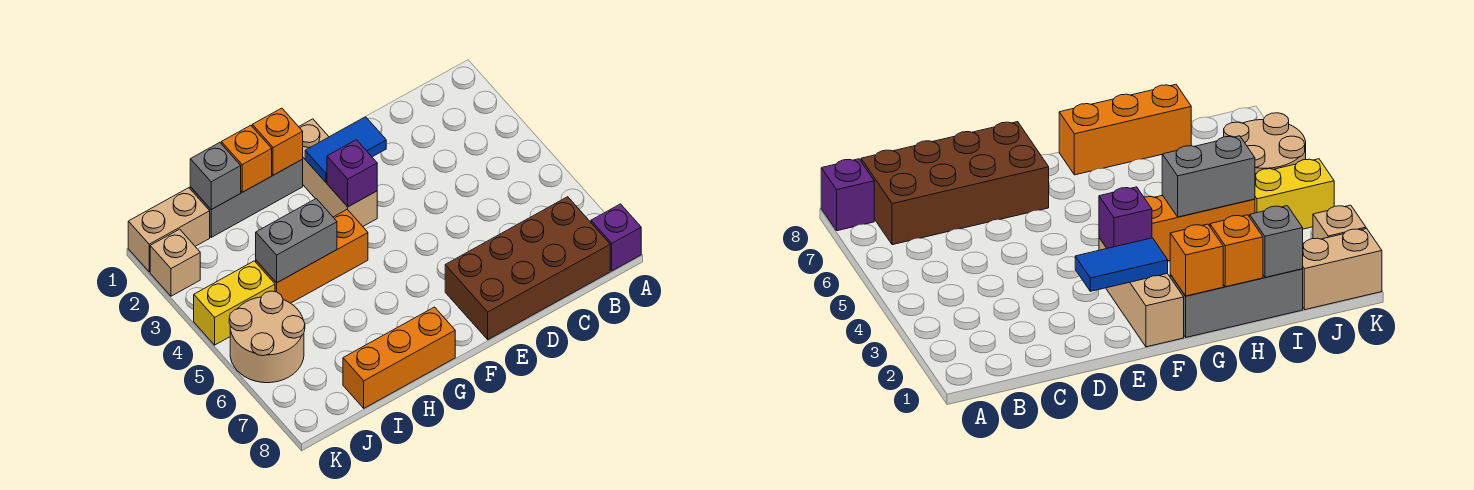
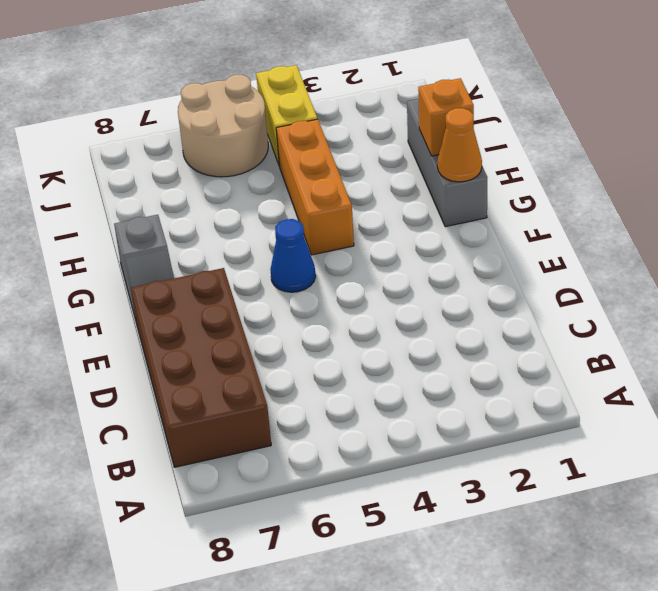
blue 1x1 cone [270,219,316,292] -> none
grey 1x2 slope [114,215,174,323] -> orange 1x3 brick [343,307,455,408]
orange 1x1 cone [437,108,482,182] -> orange 1x1 brick [252,108,303,175]
none -> purple 1x1 brick [591,204,641,271]
none -> tan 1x3 brick [299,119,377,226]
none -> tan 1x2 brick [128,188,210,272]

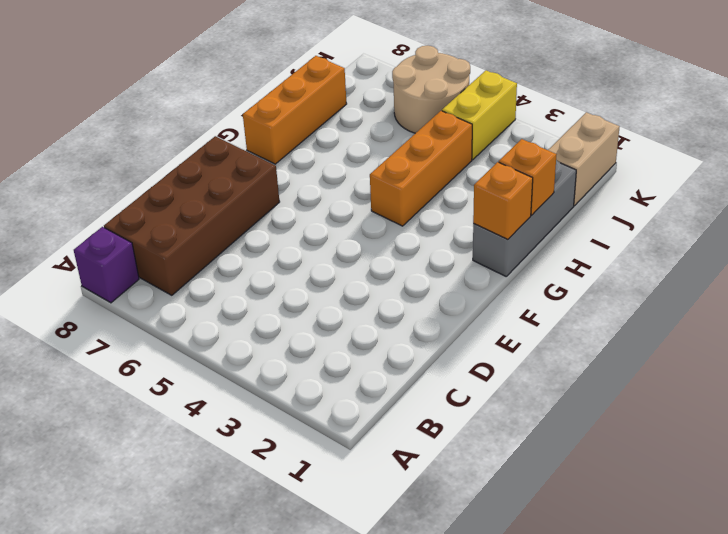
none -> tan 1x3 brick [299,119,377,226]
none -> tan 1x1 brick [150,229,200,296]
none -> blue 1x2 tile [305,117,386,182]

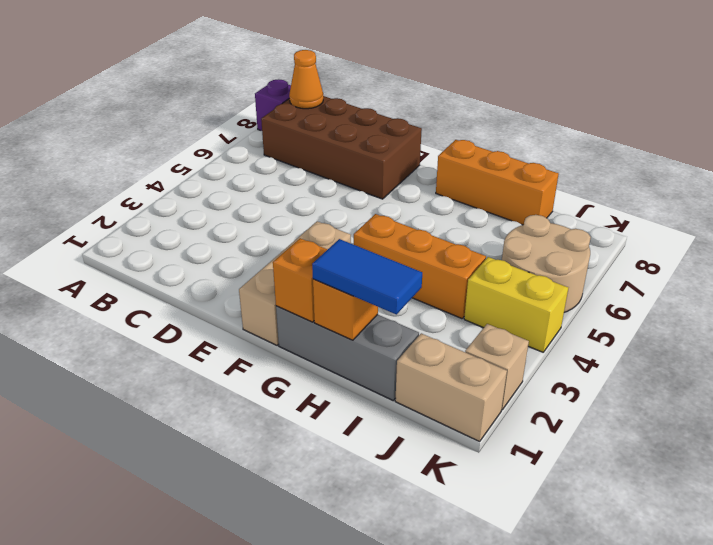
orange 1x1 cone [289,50,323,109] -> none
blue 1x2 tile [312,239,422,315] -> blue 1x2 tile moved to [305,117,386,182]
none -> purple 1x1 brick [327,140,377,207]
none -> grey 1x2 brick [256,199,337,283]
none -> grey 1x1 brick [190,143,241,210]

